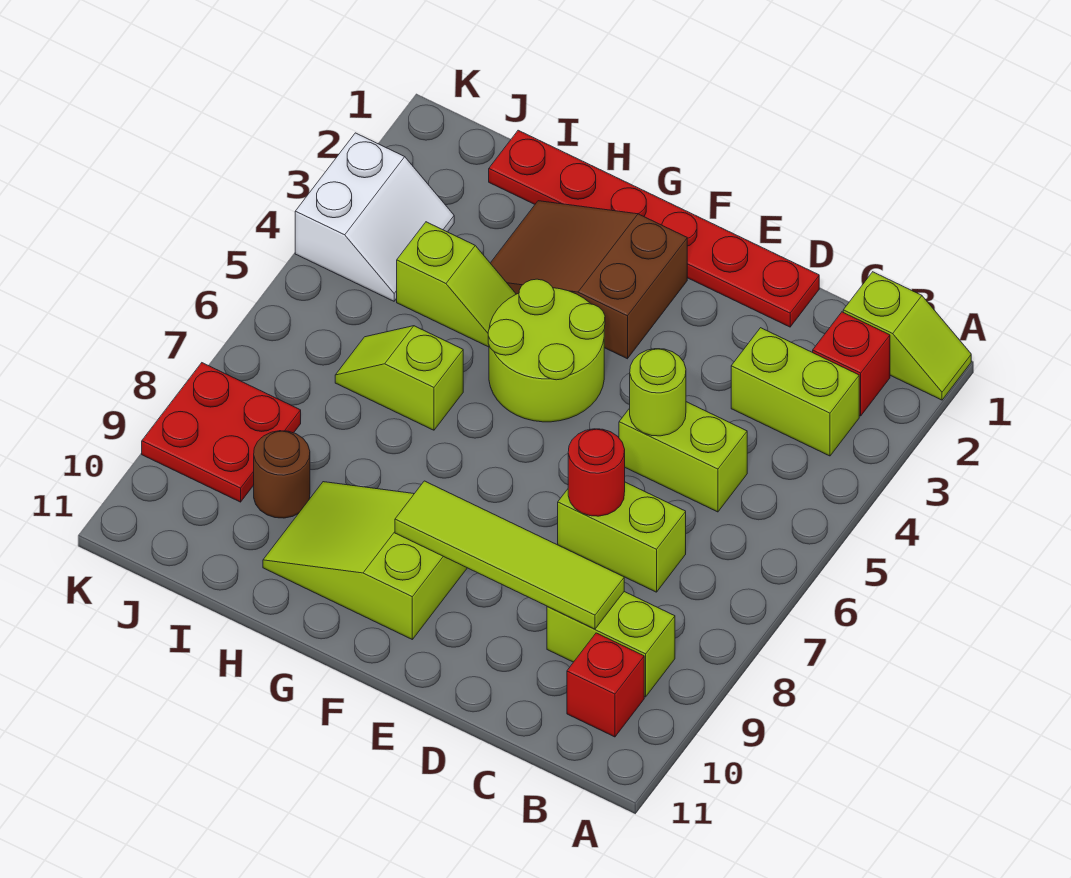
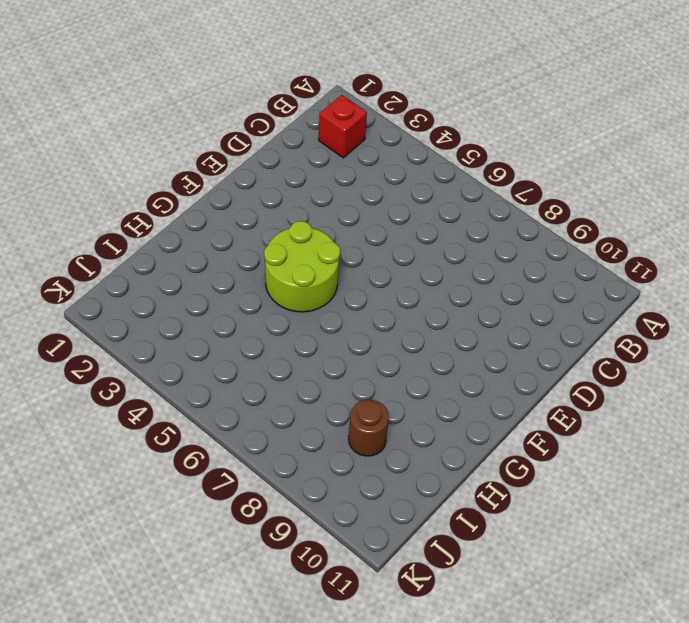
none -> lime 1x2 slope [843,272,971,400]
none -> lime 1x2 brick [731,328,859,456]
none -> lime 1x2 brick [547,592,675,697]

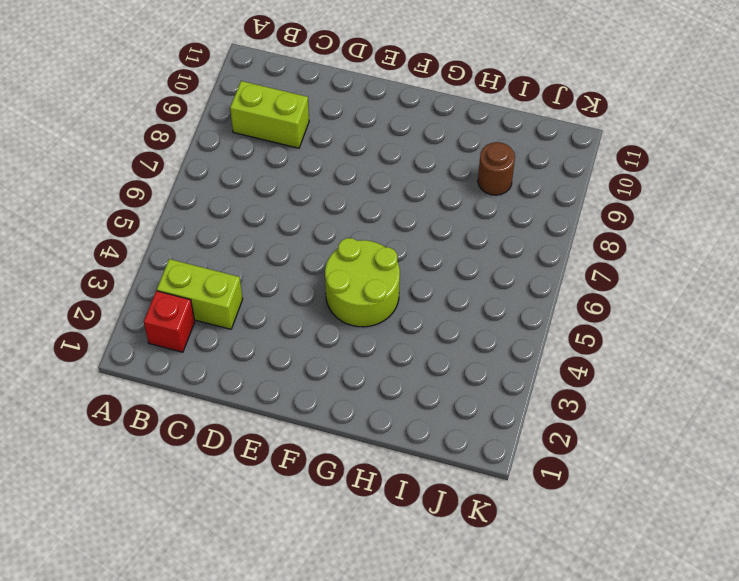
none -> lime 1x2 slope [843,272,971,400]
none -> red 1x1 brick [567,633,644,737]
none -> lime 1x2 brick [619,402,747,512]

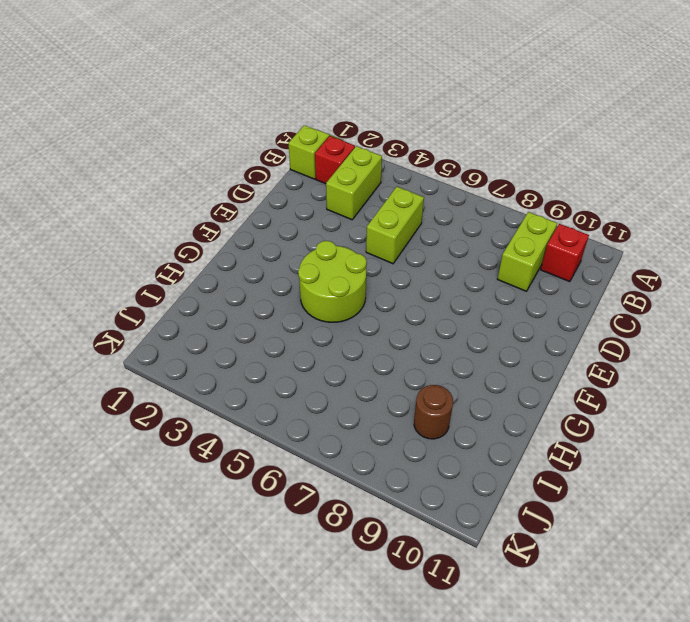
none -> lime 1x2 brick [558,482,686,592]
none -> red 1x6 plate [489,130,819,327]
none -> brown 2x3 slope [491,201,687,359]

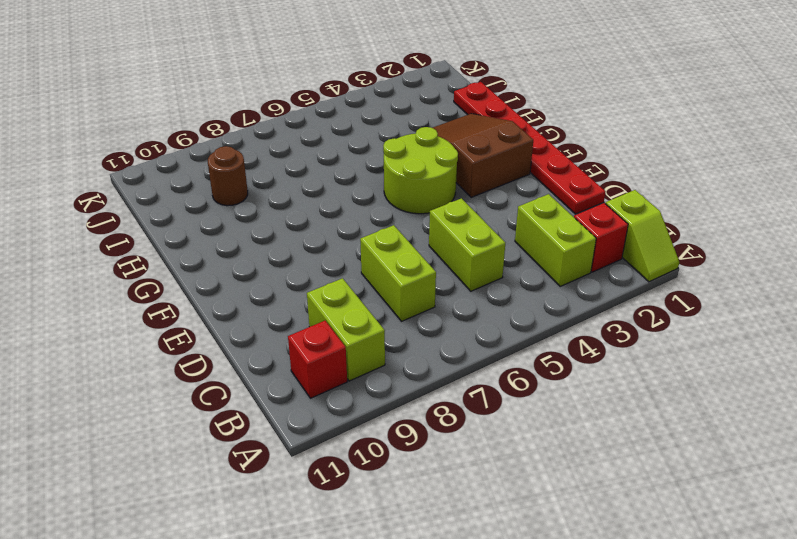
none -> lime 2x3 slope [263,482,467,639]
none -> lime 1x2 slope [397,222,516,347]
none -> lime 1x2 slope [335,326,463,430]

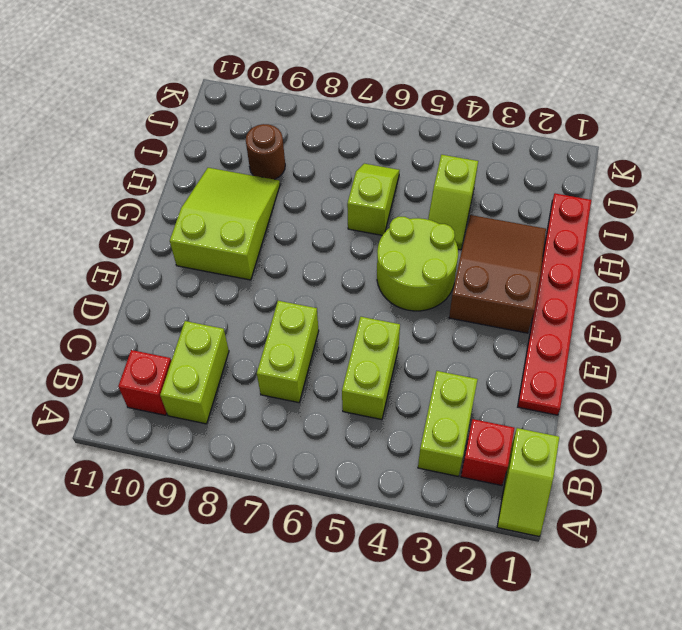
none -> white 2x2 slope [295,133,454,301]
none -> red 2x2 plate [142,363,301,502]
none -> lime 1x4 tile [395,481,624,629]

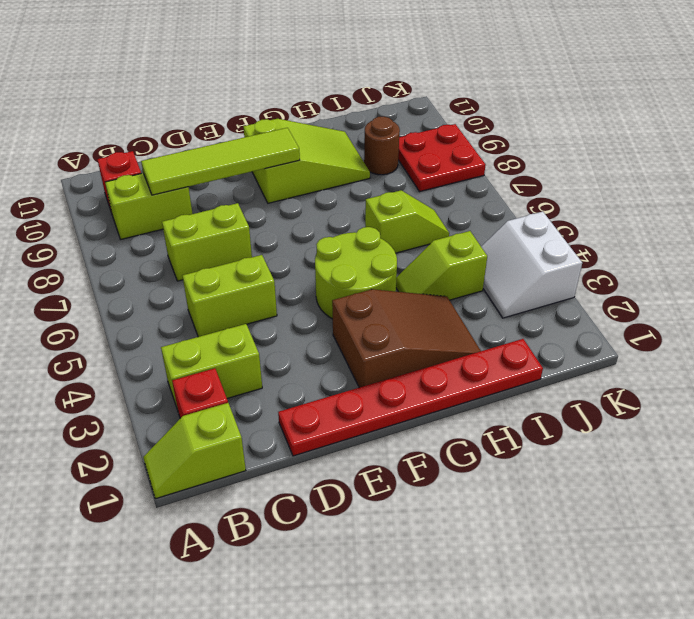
none -> lime 1x1 round brick [630,349,686,436]
none -> red 1x1 round brick [568,429,625,516]

